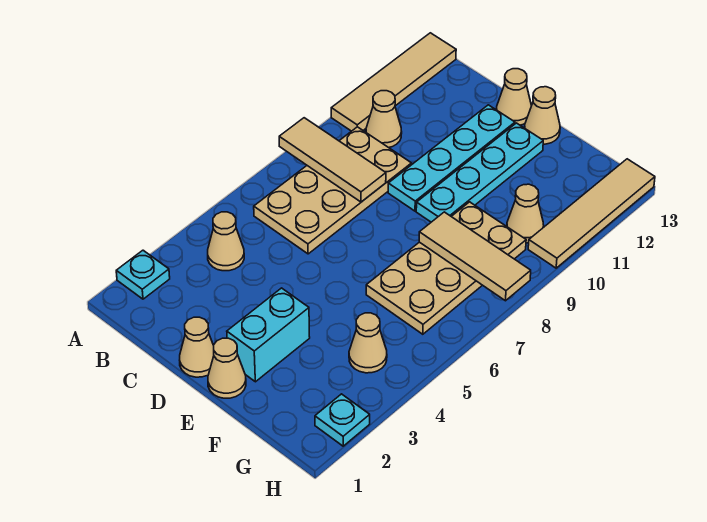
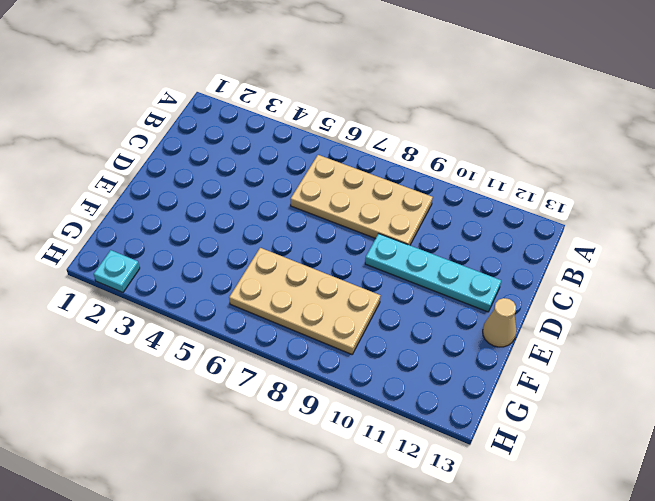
none -> cyan 1x1 plate [116,250,170,299]
none -> tan 1x4 tile [331,33,456,131]
none -> tan 1x1 cone [208,212,244,271]

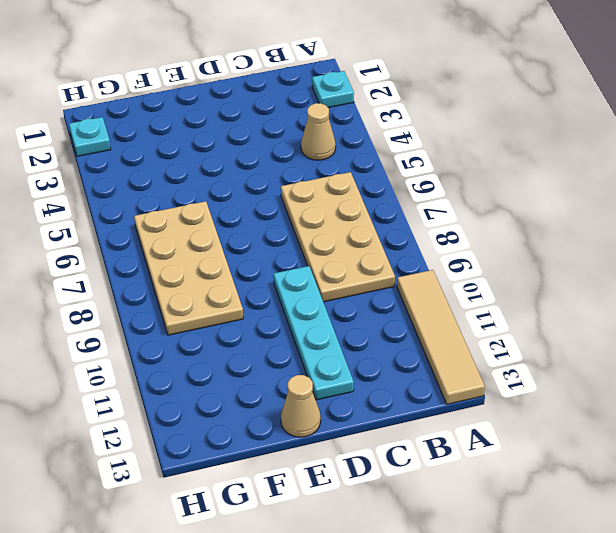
none -> tan 1x1 cone [366,91,402,148]
none -> tan 1x1 cone [180,317,214,377]
none -> tan 1x1 cone [496,69,532,125]

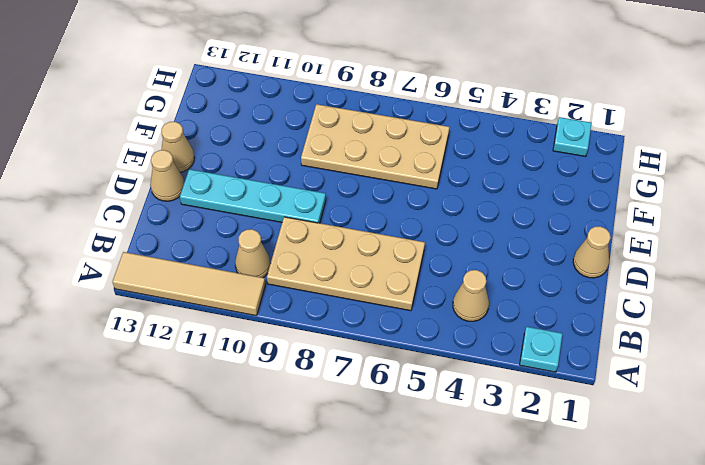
none -> tan 1x1 cone [208,338,246,398]
none -> cyan 1x2 brick [227,288,310,382]
none -> cyan 1x4 plate [416,123,543,222]

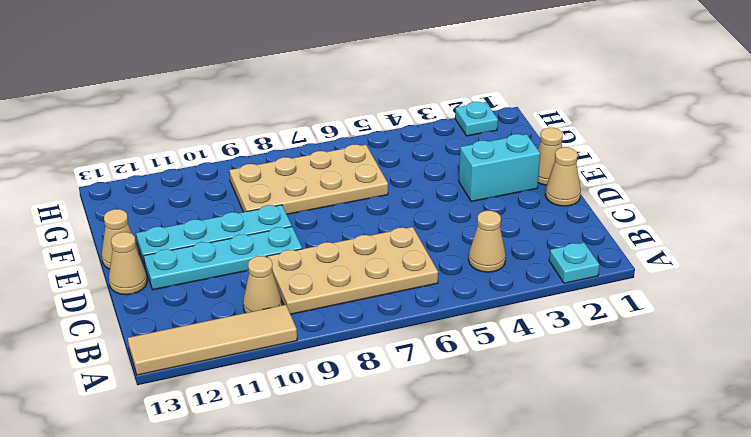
none -> tan 1x1 cone [349,313,387,373]
none -> tan 1x1 cone [507,184,544,243]
none -> tan 1x4 tile [528,159,655,268]

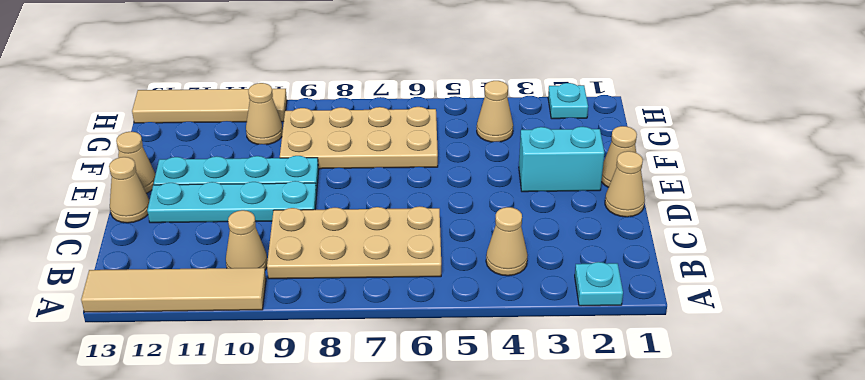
none -> tan 1x3 tile [279,118,386,202]
none -> tan 1x3 tile [419,212,531,301]

